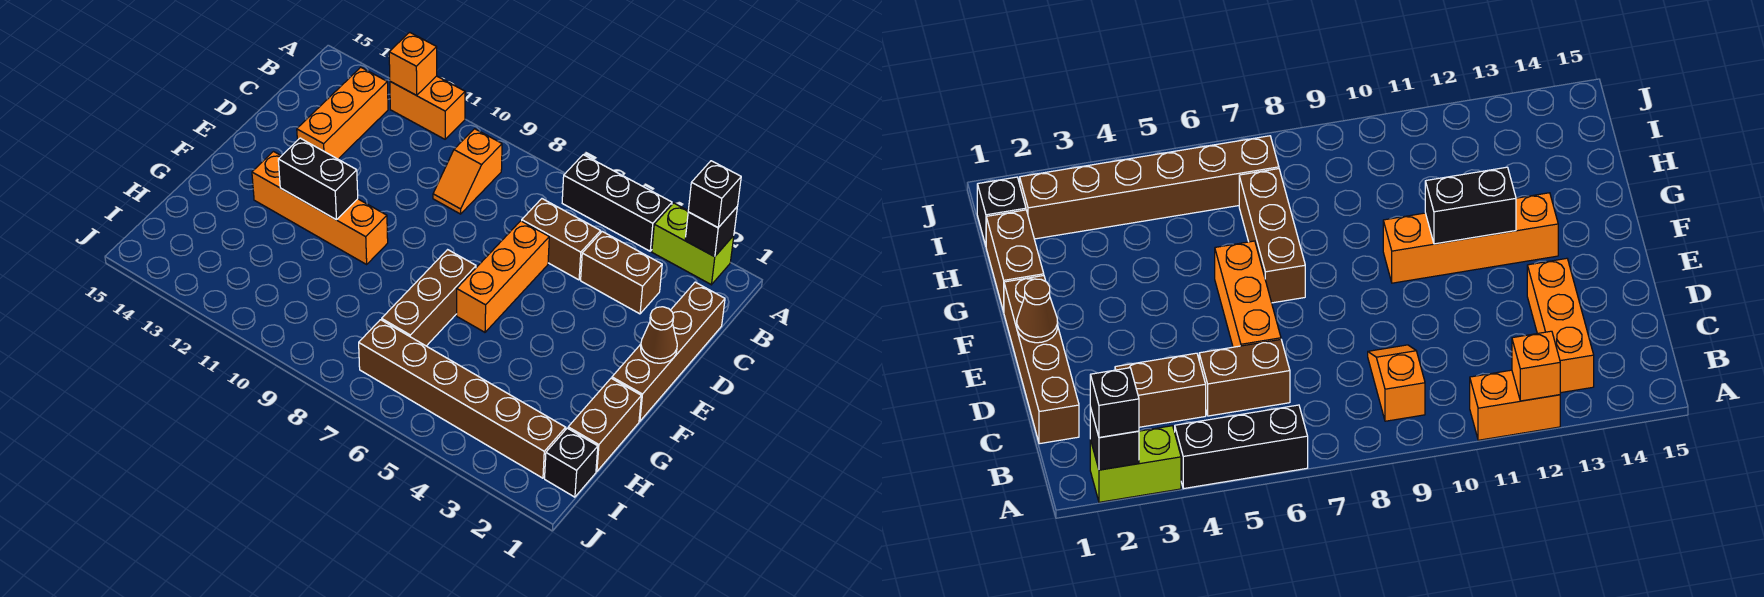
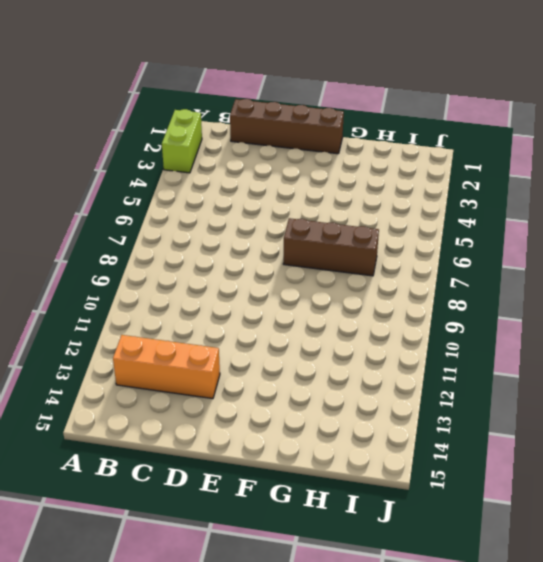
none -> black 1x3 brick [562,155,672,251]
none -> orange 1x2 brick [390,76,465,139]
none -> orange 1x2 slope [433,129,502,214]

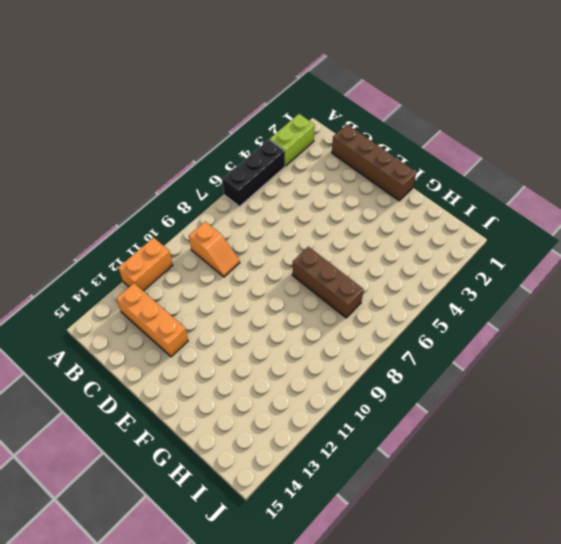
none -> brown 1x2 brick [581,232,662,314]
none -> brown 1x2 brick [522,199,601,280]
none -> orange 1x3 brick [457,221,549,332]

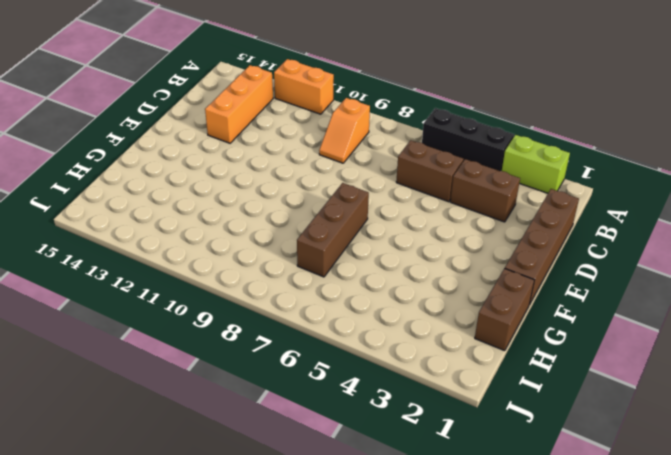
none -> orange 1x3 brick [457,221,549,332]
none -> orange 1x4 brick [252,152,388,264]
none -> black 1x1 brick [545,428,598,497]

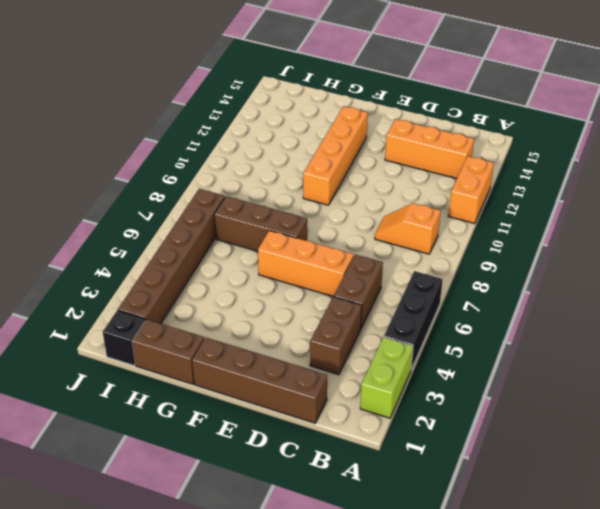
none -> black 1x1 brick [685,207,737,257]
none -> orange 1x1 brick [389,32,437,95]
none -> brown 1x1 cone [641,307,677,363]

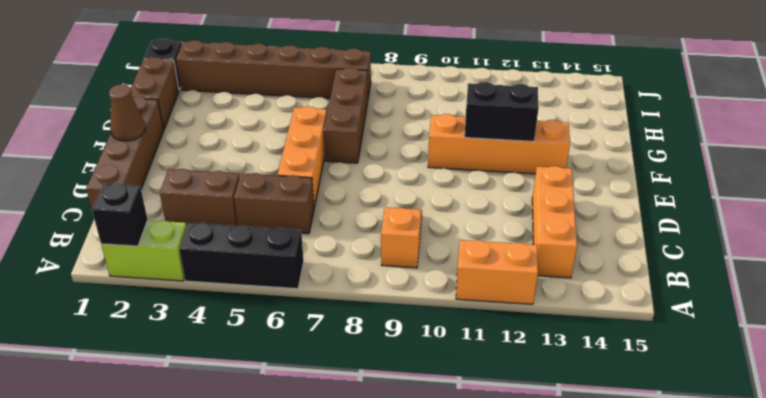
none -> orange 1x1 brick [389,32,437,95]
none -> black 1x1 brick [688,161,741,228]

